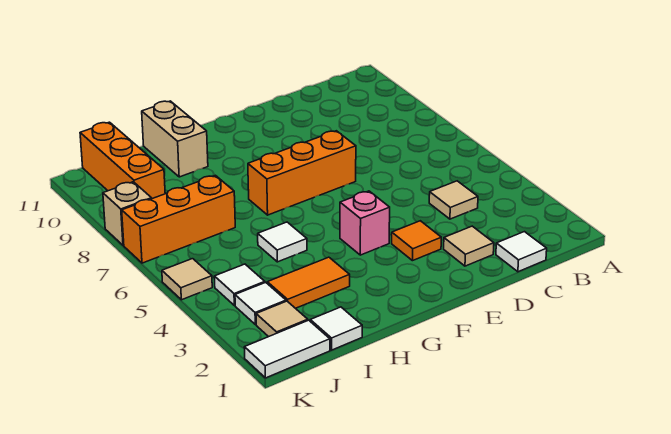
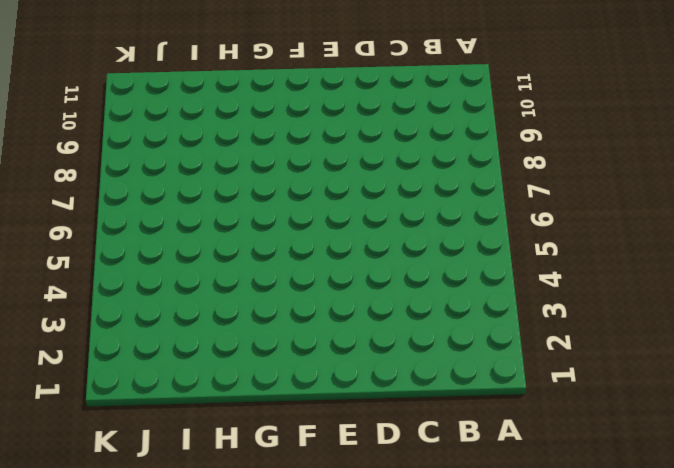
none -> white 1x1 tile [496,232,547,272]
none -> tan 1x1 tile [429,181,478,219]
none -> tan 1x1 tile [444,226,494,266]

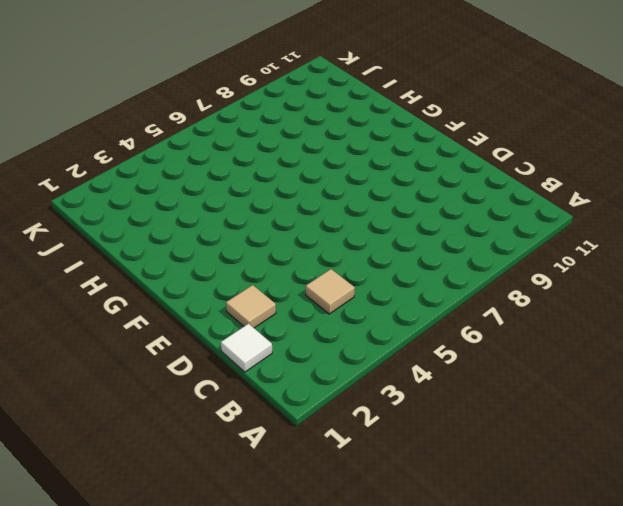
none -> orange 1x1 tile [392,221,441,261]
none -> orange 1x3 brick [248,131,356,215]
none -> pink 1x1 brick [340,191,390,255]

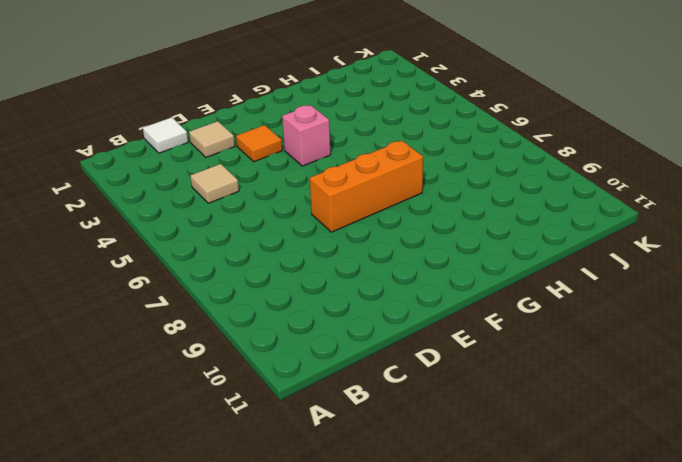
none -> orange 1x2 tile [267,257,350,308]
none -> white 1x1 tile [258,222,307,262]
none -> tan 1x2 brick [142,101,208,177]

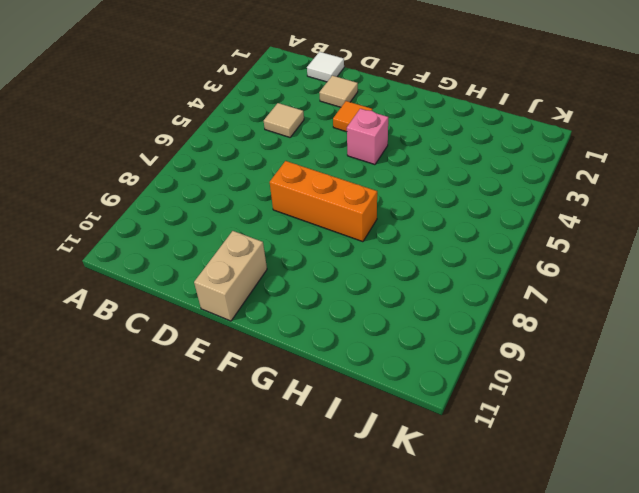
tan 1x2 brick [194,231,267,321] -> tan 1x2 brick moved to [142,101,208,177]
none -> orange 1x2 tile [267,257,350,308]
none -> white 1x1 tile [258,222,307,262]
none -> white 1x1 tile [310,307,362,350]

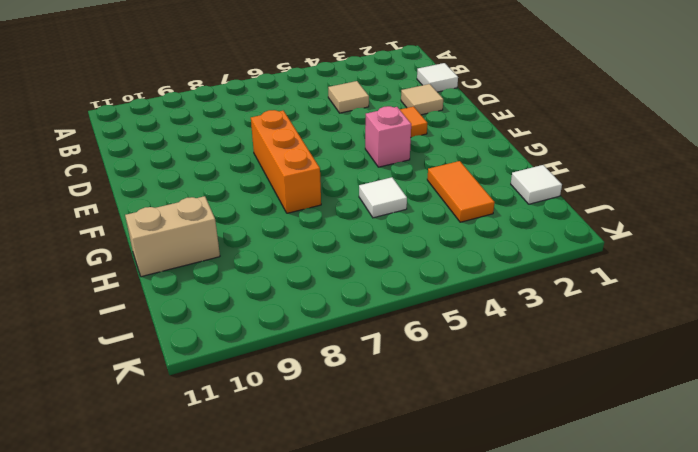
none -> orange 1x3 brick [122,175,235,263]
none -> white 1x2 tile [244,320,330,378]
none -> tan 1x1 tile [256,301,308,337]

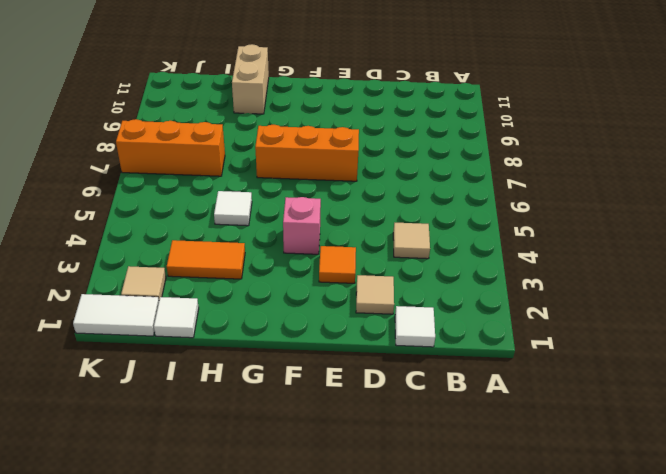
none -> white 1x1 tile [235,282,286,325]
none -> white 1x1 tile [214,264,265,306]
none -> orange 1x3 brick [80,122,165,199]

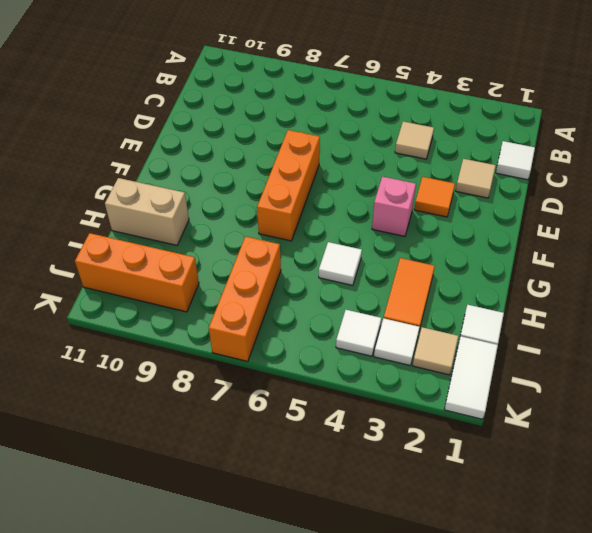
none -> tan 1x1 tile [162,259,212,300]
none -> tan 1x1 brick [103,182,152,245]

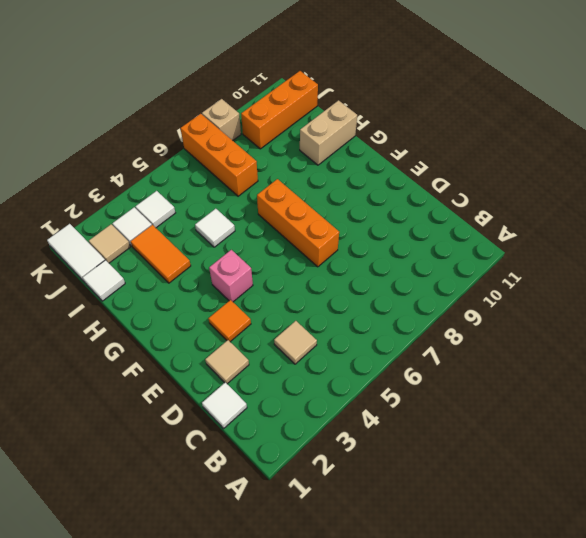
none -> tan 1x1 tile [162,259,212,300]

